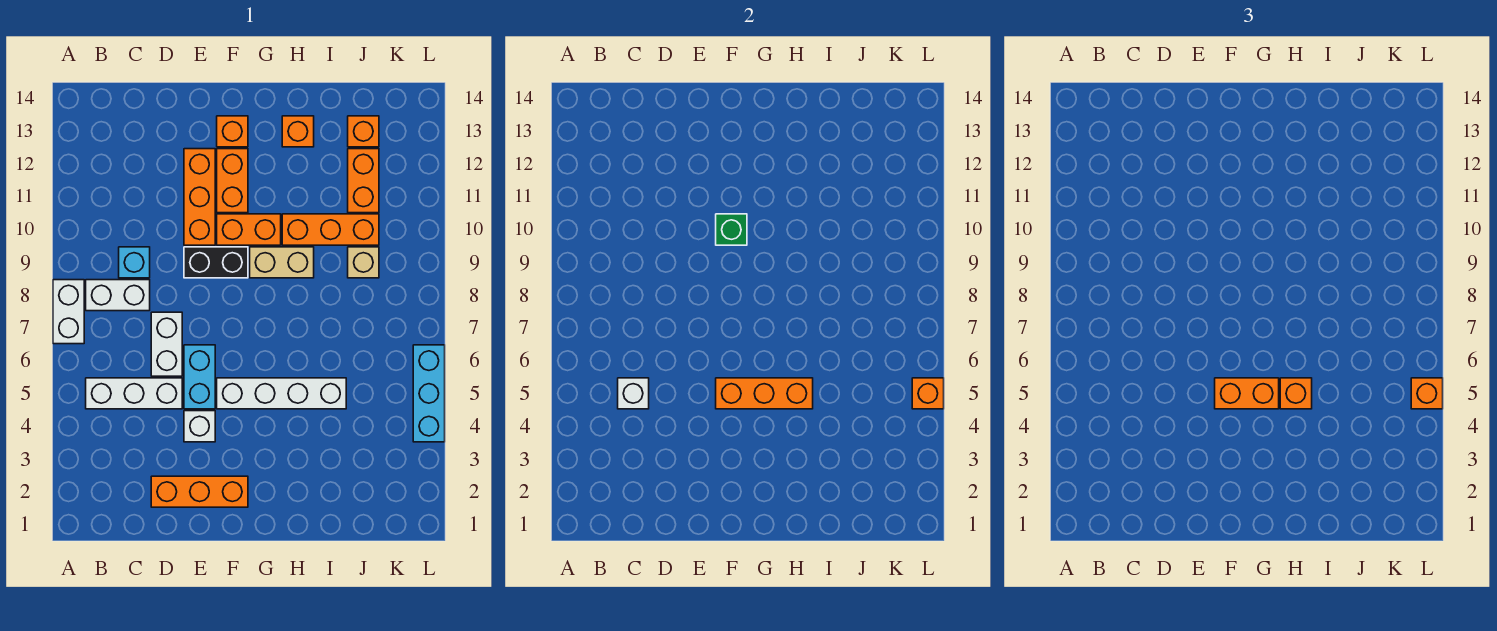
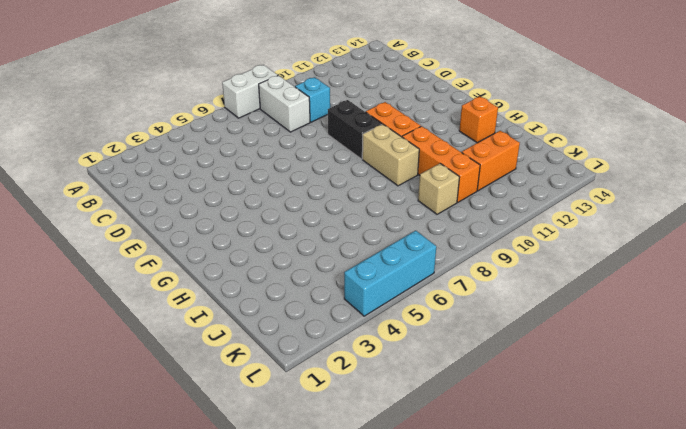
none -> white 1x3 brick [86,378,182,409]
none -> orange 1x3 brick [151,476,248,507]
none -> white 1x2 brick [151,312,182,376]

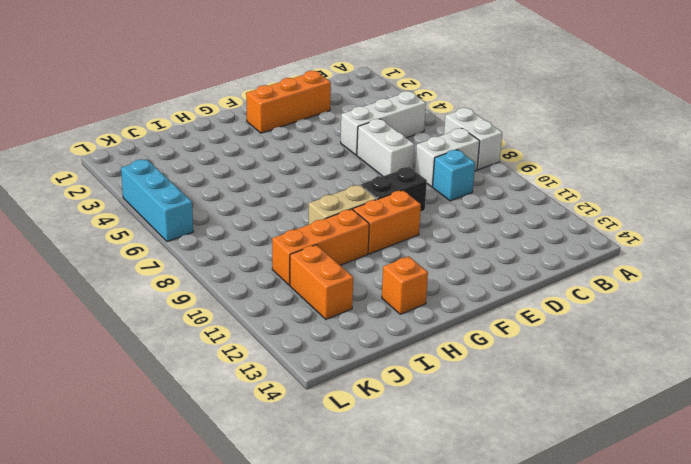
none -> white 1x1 brick [184,411,215,442]
none -> cyan 1x2 brick [184,345,215,409]
none -> orange 1x3 brick [184,149,215,245]

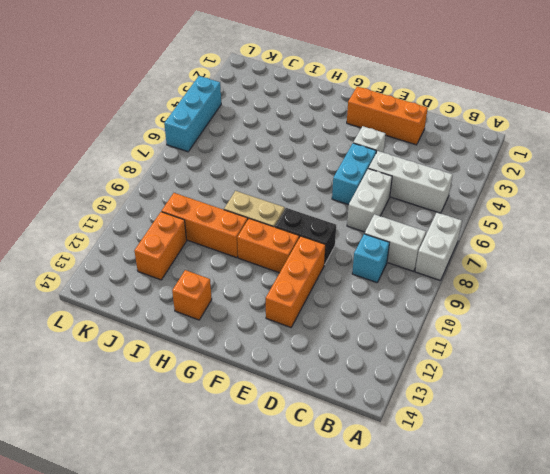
none -> white 1x4 brick [217,378,346,409]
none -> orange 1x2 brick [217,149,248,213]
none -> orange 1x1 brick [217,116,248,147]

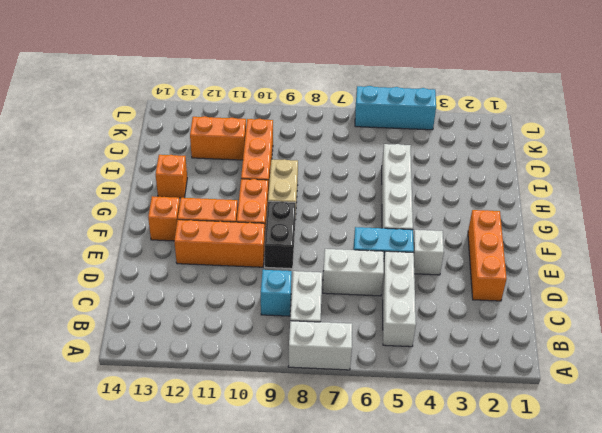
none -> tan 1x1 brick [348,247,379,278]
none -> orange 1x1 brick [348,116,379,147]
none -> white 1x1 brick [618,378,649,409]

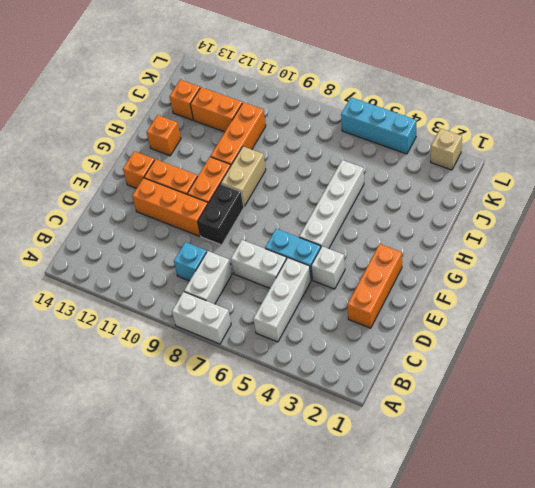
tan 1x1 brick [431,128,462,170] -> tan 1x1 brick moved to [348,247,379,278]
none -> white 1x1 brick [618,378,649,409]
none -> orange 1x3 brick [716,378,813,409]
none -> green 1x1 brick [716,214,747,245]

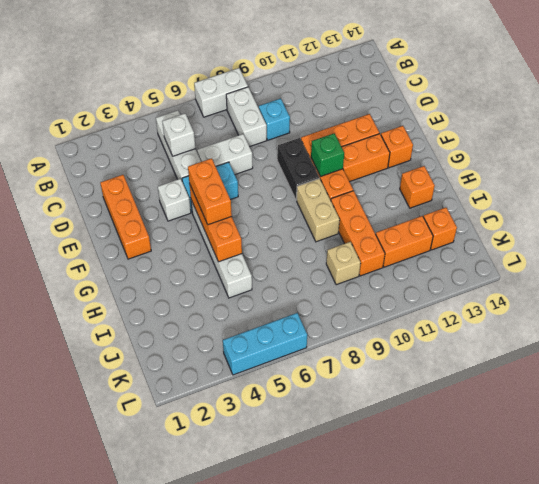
none -> orange 1x1 brick [912,378,944,409]
none -> orange 1x1 brick [1280,378,1312,409]
none -> orange 1x1 brick [1411,378,1443,409]

